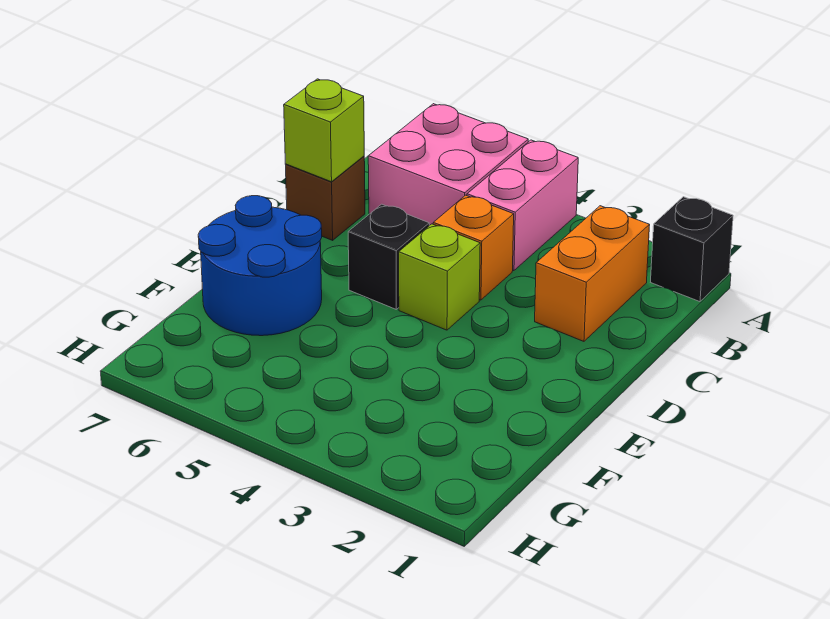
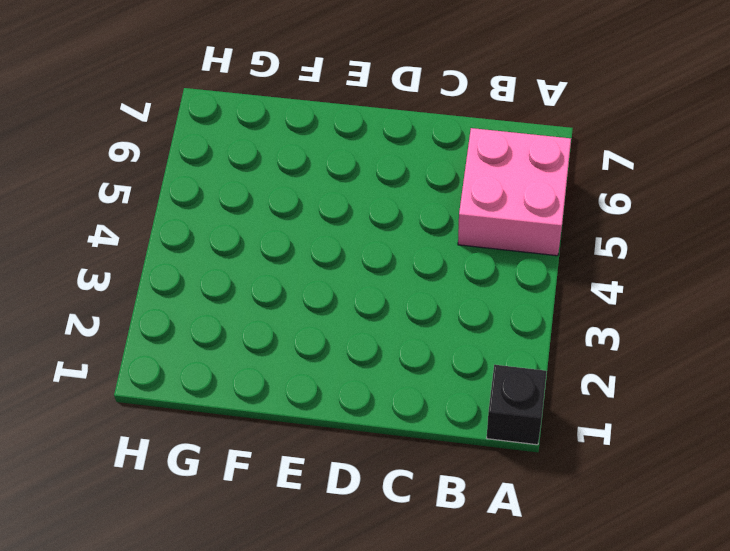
none -> pink 1x2 brick [467,140,578,271]
none -> orange 1x2 brick [535,206,650,341]

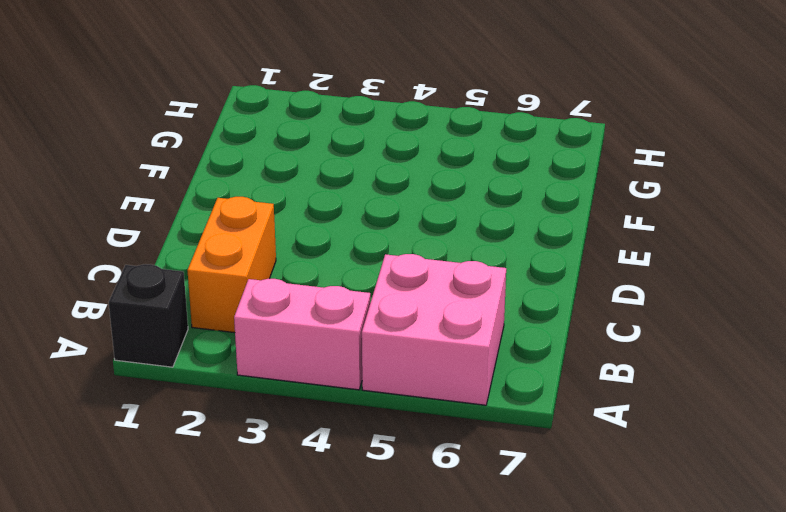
pink 1x2 brick [234,279,370,390] -> pink 1x2 brick turned to [467,140,578,271]
none -> orange 1x1 brick [433,195,514,300]
none -> brown 1x1 brick [286,156,365,240]

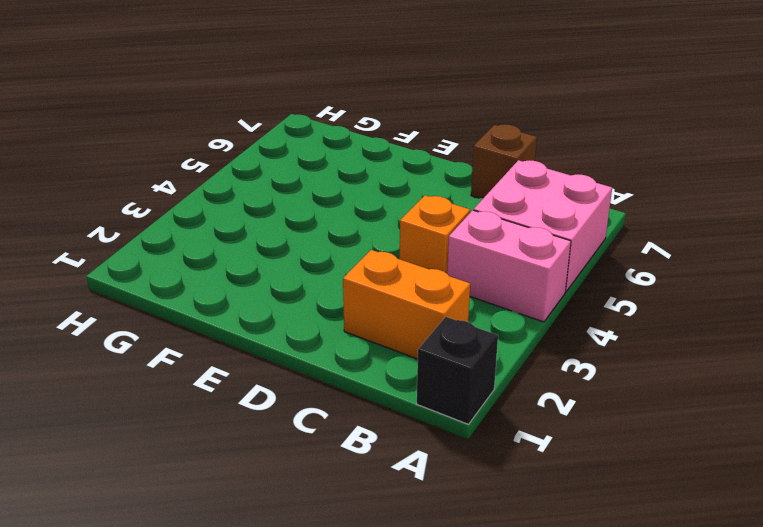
none -> lime 1x1 brick [399,224,480,330]
none -> black 1x1 brick [348,204,429,309]

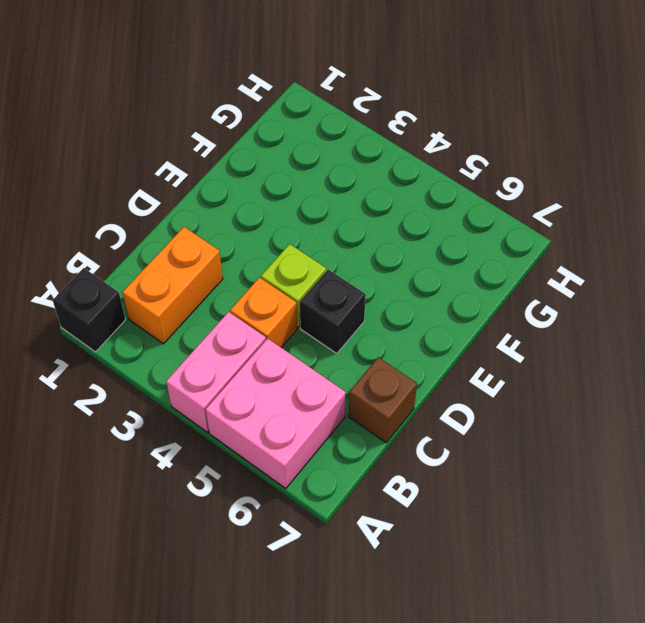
none -> blue 2x2 round brick [198,196,322,336]
none -> lime 1x1 brick [284,79,364,182]

